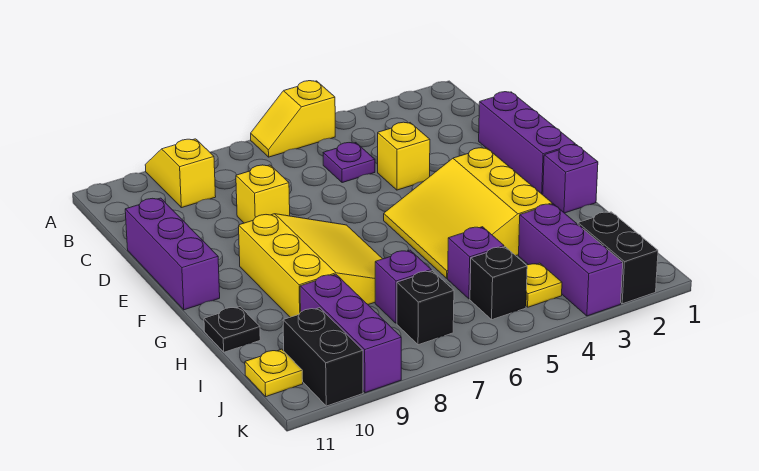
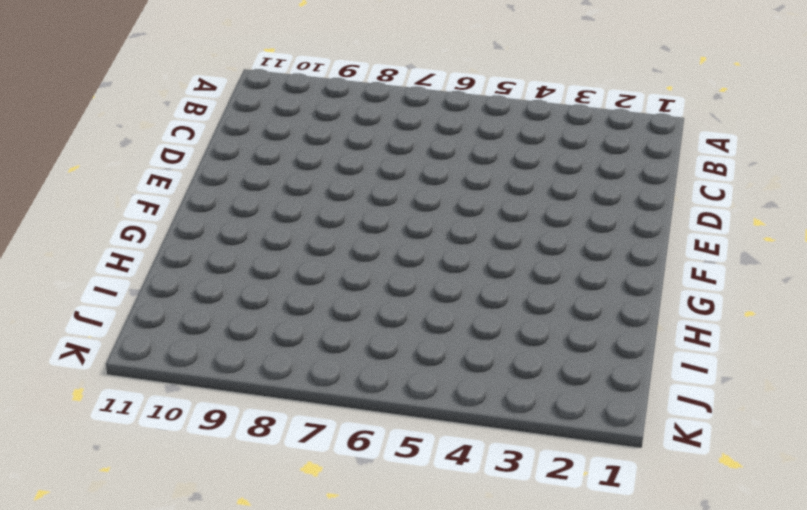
none -> yellow 1x2 slope [251,81,335,157]
none -> yellow 1x2 slope [145,139,216,208]
none -> purple 1x1 plate [323,143,375,183]

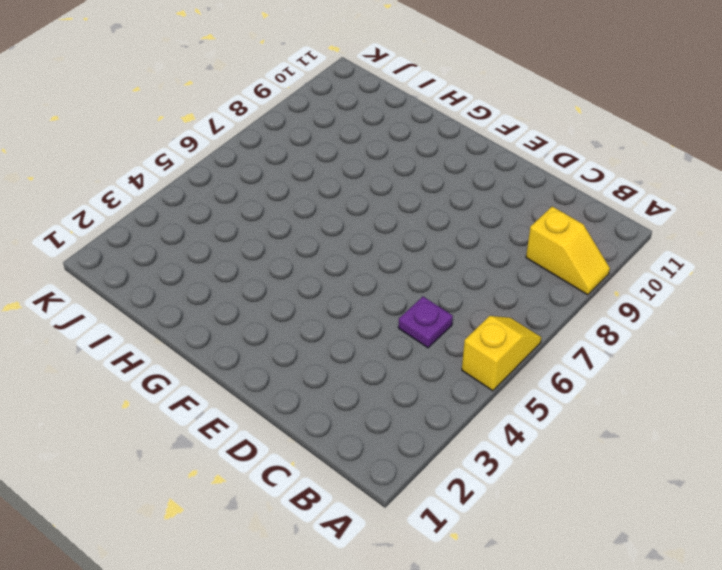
none -> purple 1x3 brick [479,92,575,194]
none -> yellow 1x1 brick [378,122,430,190]
none -> yellow 1x1 brick [236,165,290,223]

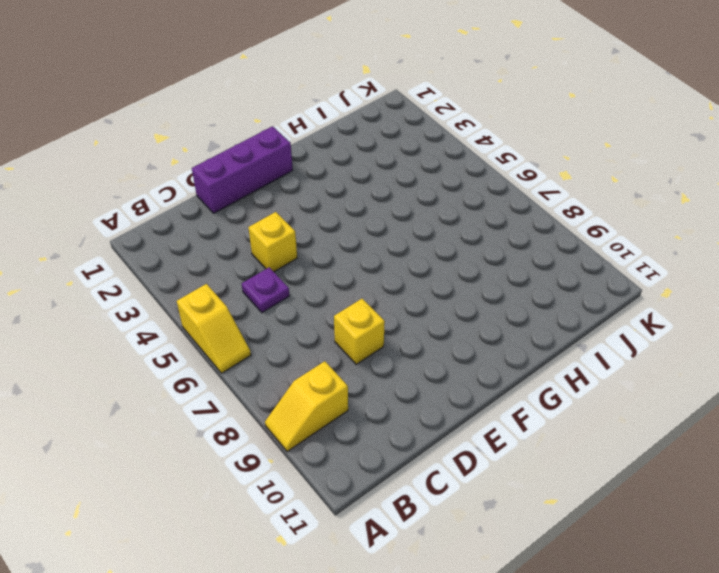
none -> purple 1x3 brick [125,198,220,310]
none -> yellow 3x3 slope [384,148,552,278]
none -> yellow 3x3 slope [239,214,382,317]

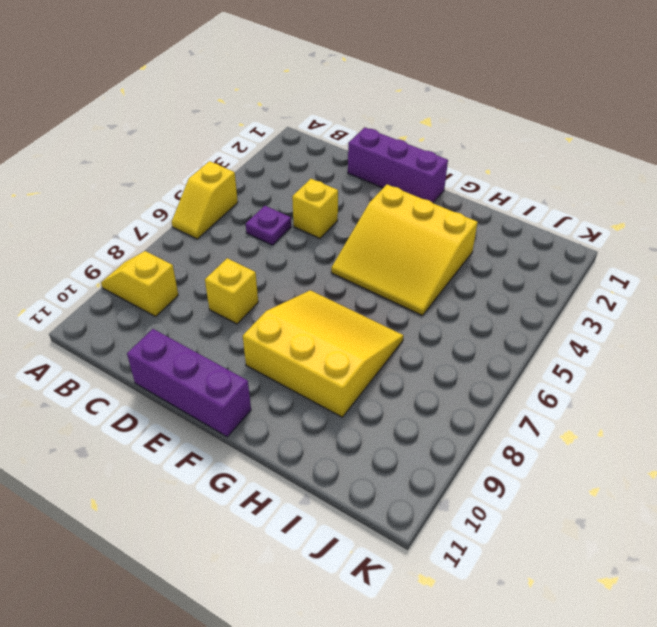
none -> purple 1x1 brick [542,145,598,213]
none -> black 1x1 plate [204,307,260,352]
none -> purple 1x3 brick [519,204,623,316]

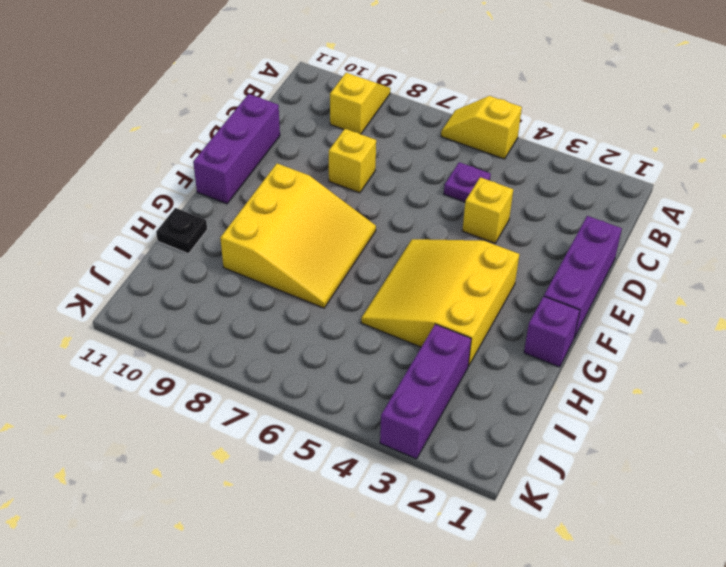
none -> purple 1x1 brick [448,227,504,299]
none -> purple 1x1 brick [375,250,431,323]
none -> purple 1x3 brick [300,274,401,393]

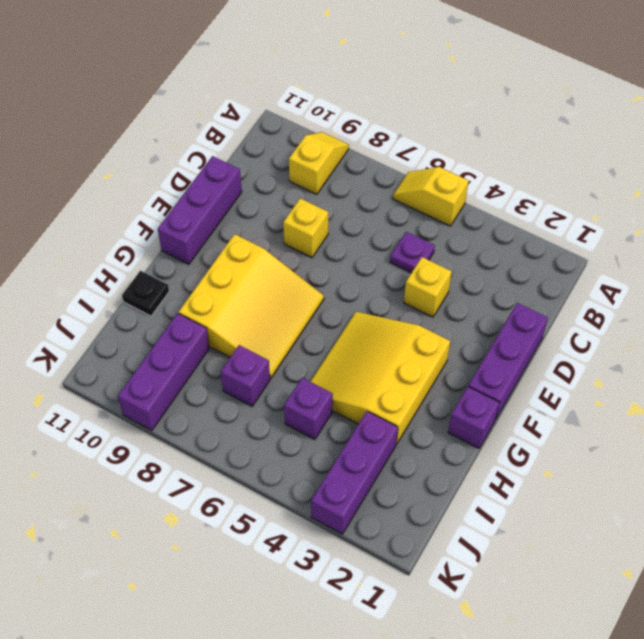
none -> black 1x2 brick [578,212,658,304]
none -> yellow 1x1 plate [526,263,562,307]
none -> black 1x1 brick [470,247,527,320]

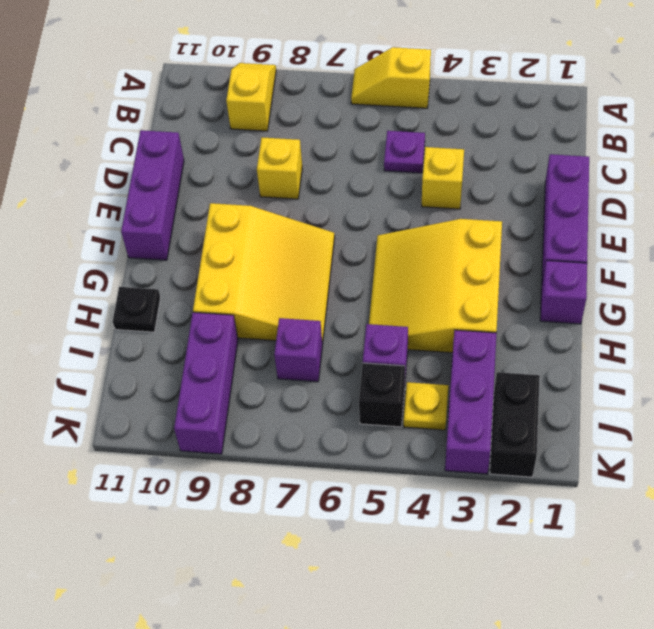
none -> black 1x1 brick [397,271,454,345]
none -> black 1x2 brick [283,308,363,406]
none -> yellow 1x1 plate [245,349,303,397]

